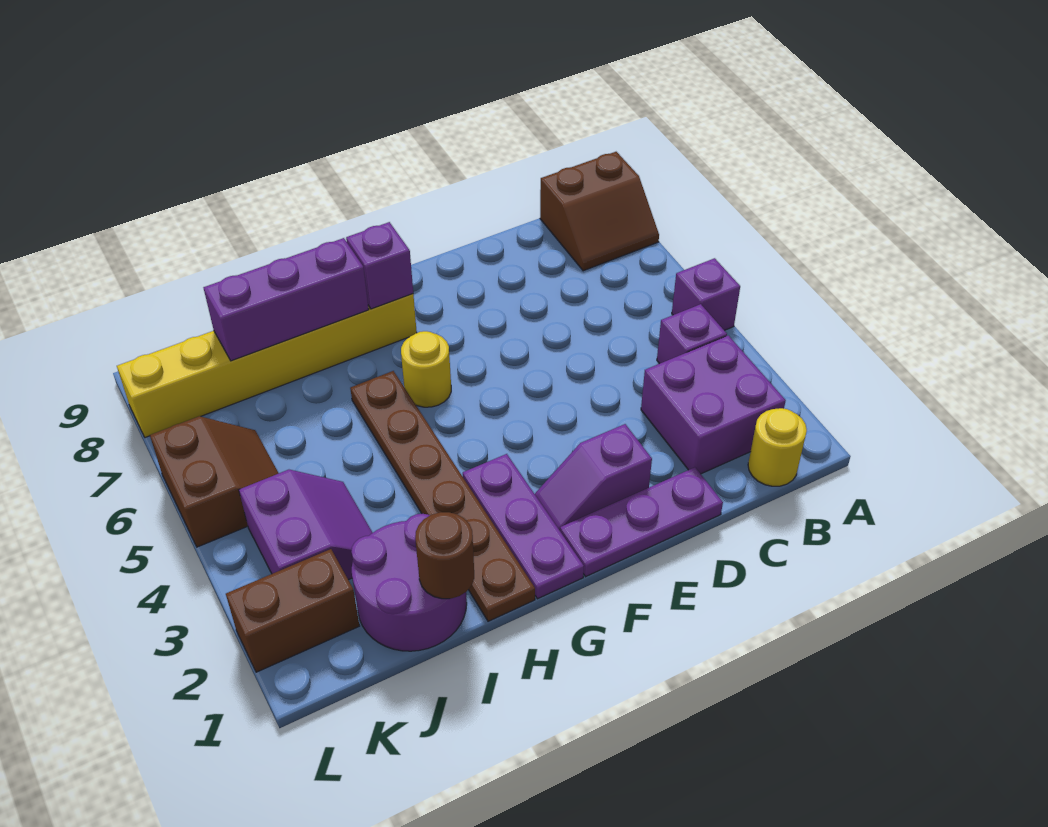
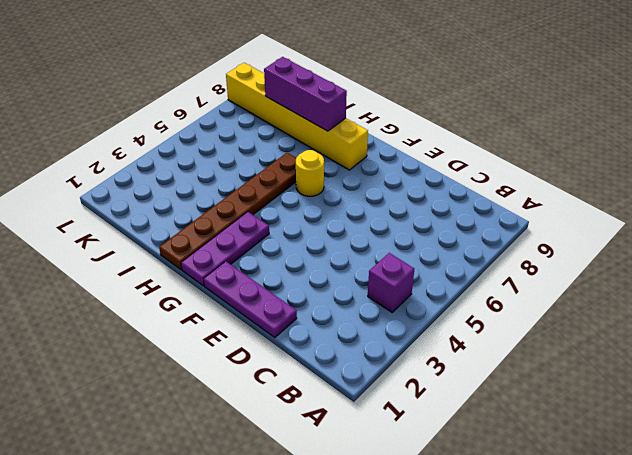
none -> purple 1x1 brick [672,258,740,330]
none -> brown 2x2 slope [540,152,659,271]
none -> yellow 1x1 round brick [748,408,807,486]

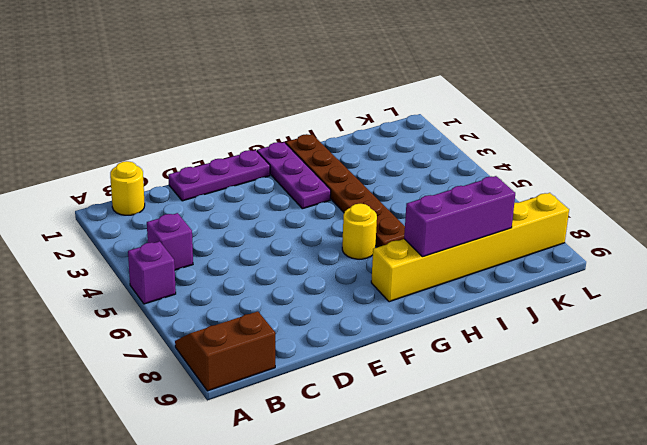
none -> purple 2x2 brick [641,335,786,474]
none -> purple 1x2 slope [535,424,652,530]
none -> purple 2x2 round brick [351,514,467,651]

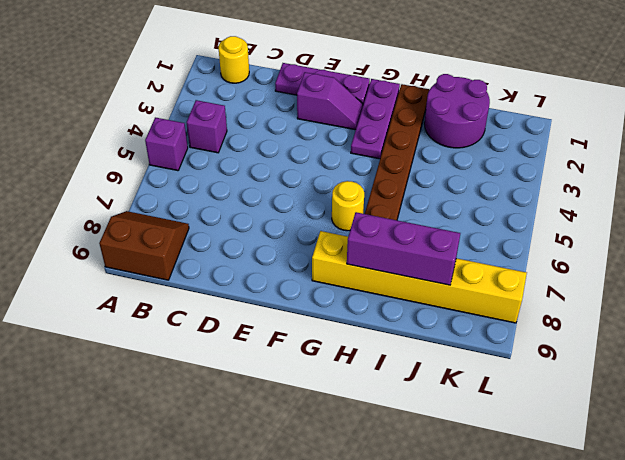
none -> purple 2x2 brick [641,335,786,474]
none -> purple 2x2 slope [239,470,373,580]
none -> brown 1x2 brick [226,549,359,672]

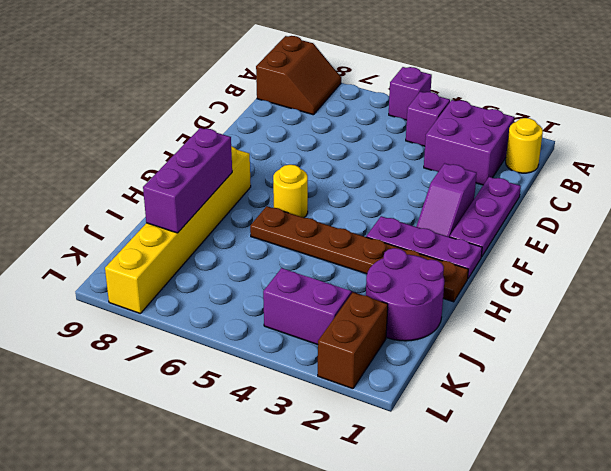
none -> brown 2x2 slope [150,416,279,547]
none -> purple 1x1 brick [346,222,413,309]
none -> brown 1x1 round brick [415,512,474,599]

